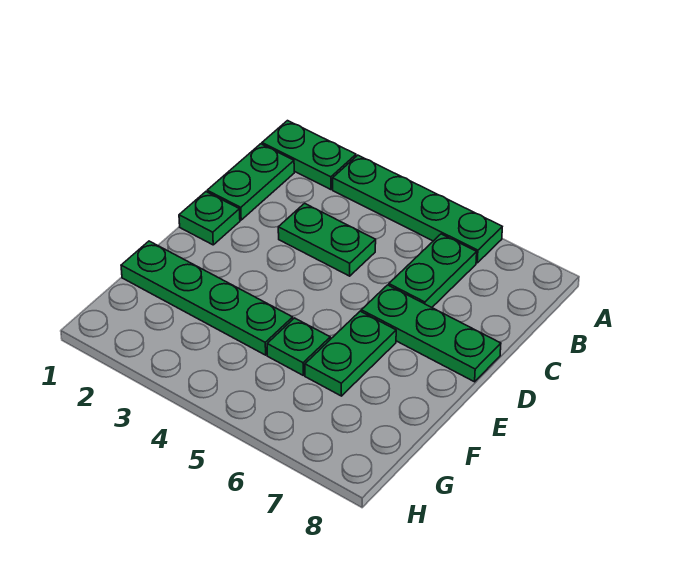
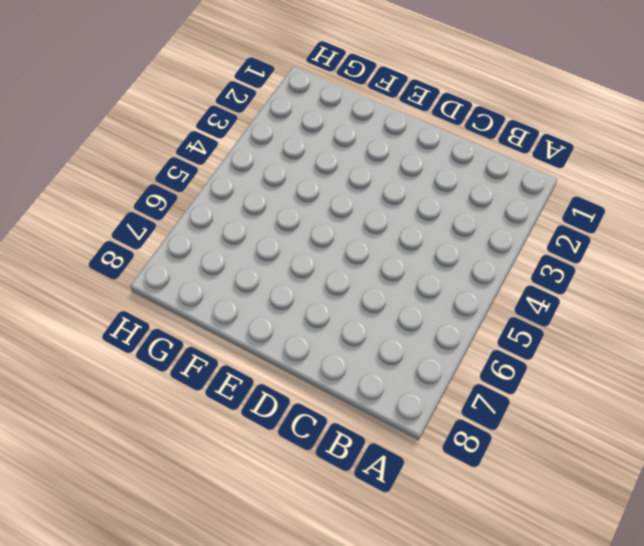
none -> green 1x2 plate [262,121,356,190]
none -> green 1x4 plate [333,155,502,263]

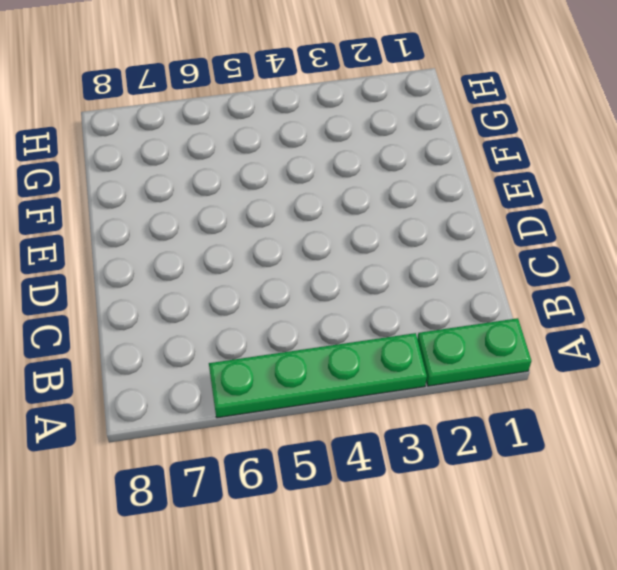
none -> green 1x2 plate [207,144,294,220]
none -> green 1x2 plate [389,234,477,307]

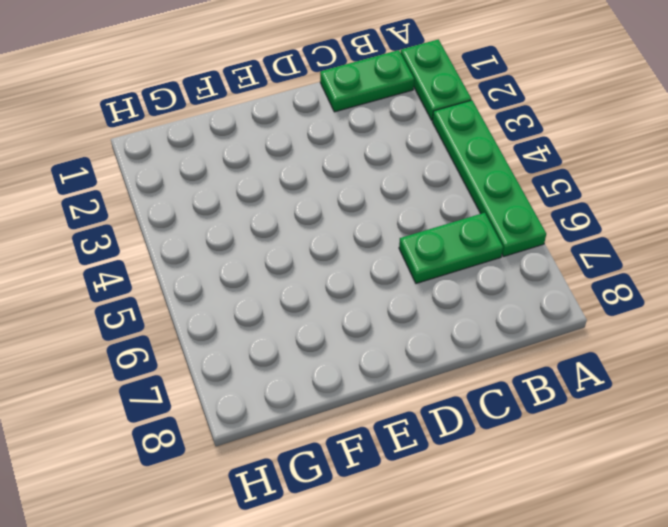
none -> green 1x2 plate [278,203,376,276]
none -> green 1x1 plate [179,192,240,245]

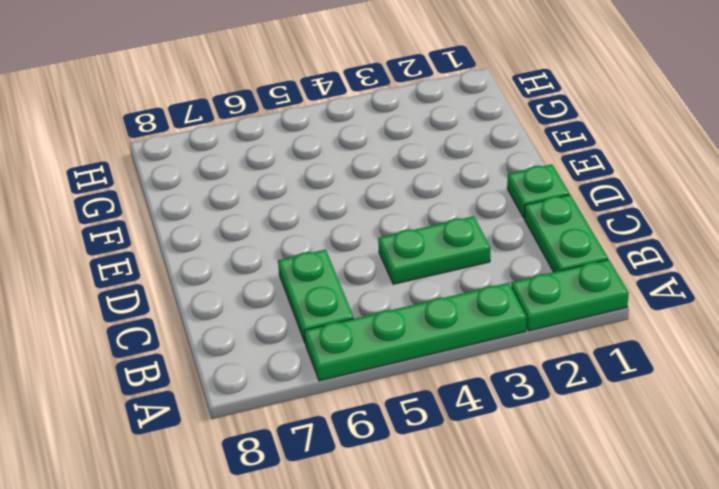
none -> green 1x3 plate [361,285,501,382]
none -> green 1x2 plate [305,311,396,396]

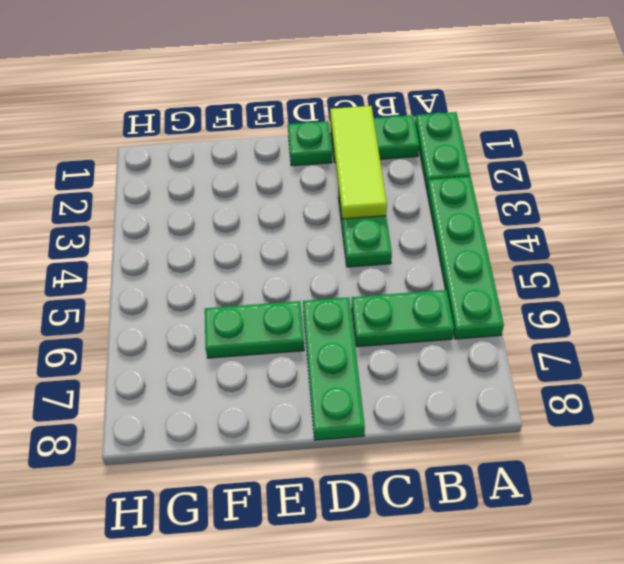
lime 1x3 tile [330,106,387,219] -> none
none -> green 1x4 plate [121,241,293,355]
none -> green 1x1 plate [267,318,330,375]

